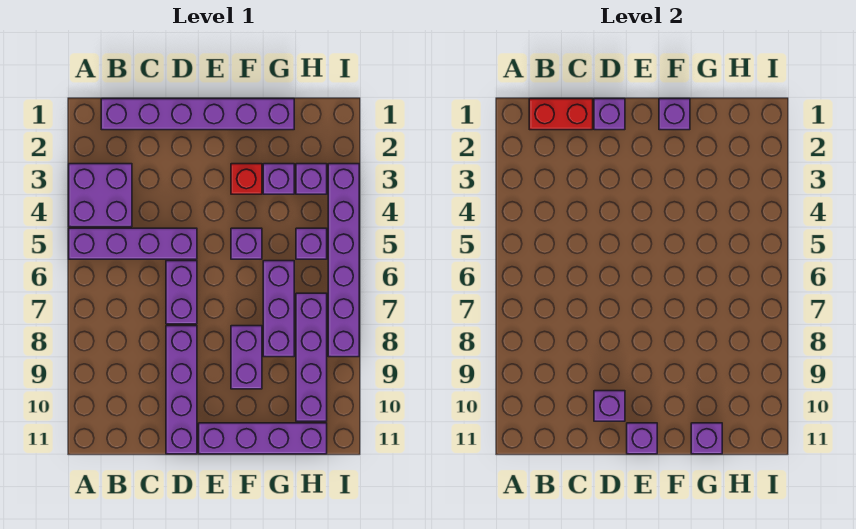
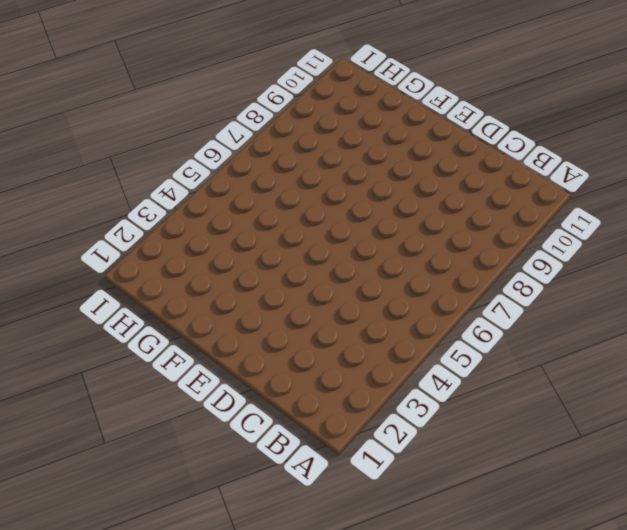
none -> purple 2x2 brick [69,164,132,227]
none -> purple 1x4 brick [69,228,197,259]
none -> purple 1x6 brick [101,99,294,130]

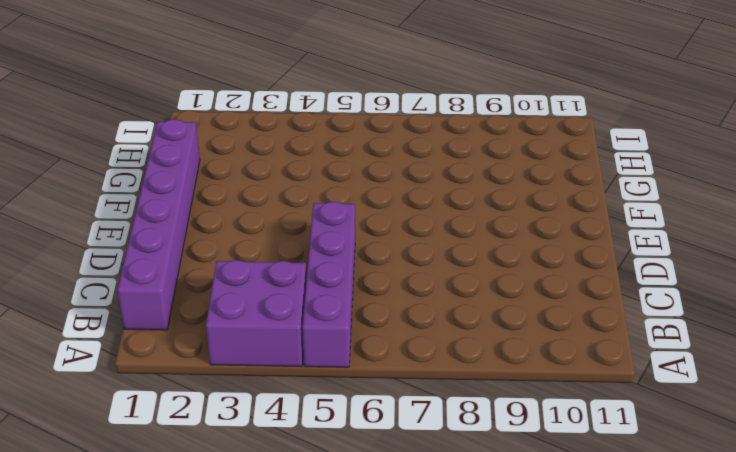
none -> purple 1x2 brick [166,261,197,324]
none -> purple 1x4 brick [166,326,197,454]
none -> purple 1x4 brick [199,423,327,454]

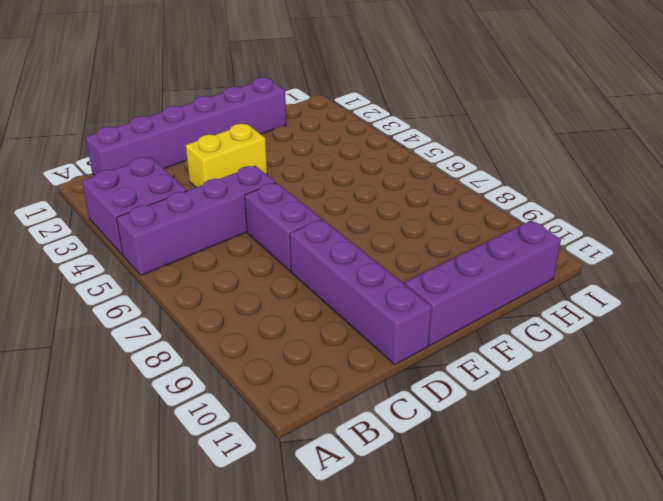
yellow 1x2 brick [186,124,267,187] -> none
none -> red 1x1 brick [231,164,262,194]
none -> purple 1x1 brick [231,228,262,259]
none -> purple 1x2 brick [231,326,262,389]

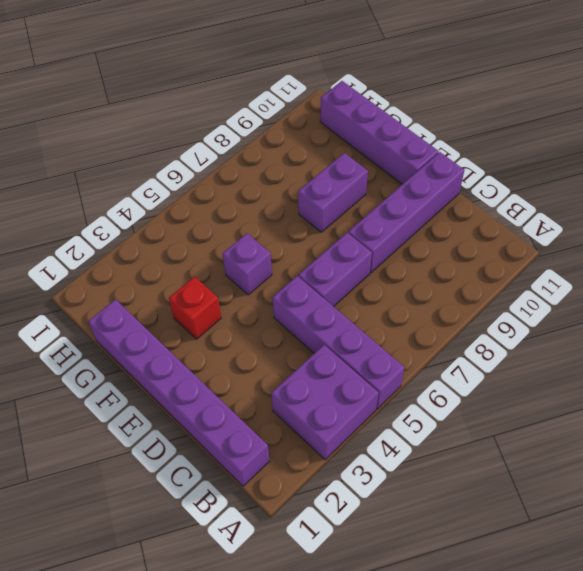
none -> purple 1x1 brick [263,164,294,194]
none -> purple 1x3 brick [263,261,294,357]
none -> purple 1x1 brick [296,164,327,194]

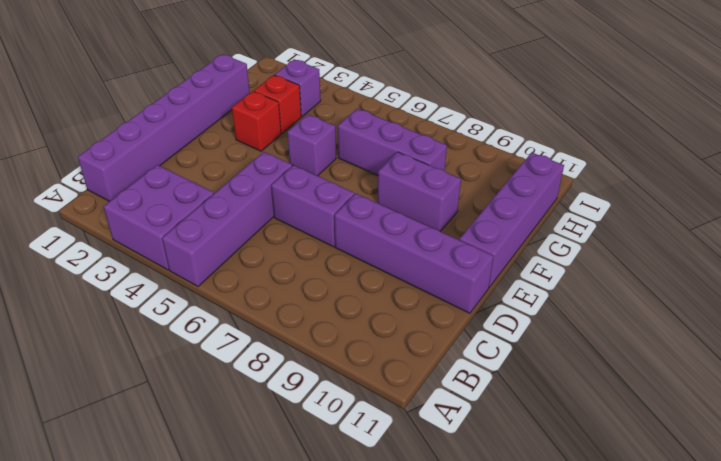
red 1x1 brick [254,75,301,133] -> purple 1x1 brick [263,164,294,194]
none -> purple 1x1 brick [296,228,327,259]
none -> purple 1x4 brick [296,293,327,421]
none -> purple 1x6 brick [328,164,359,357]

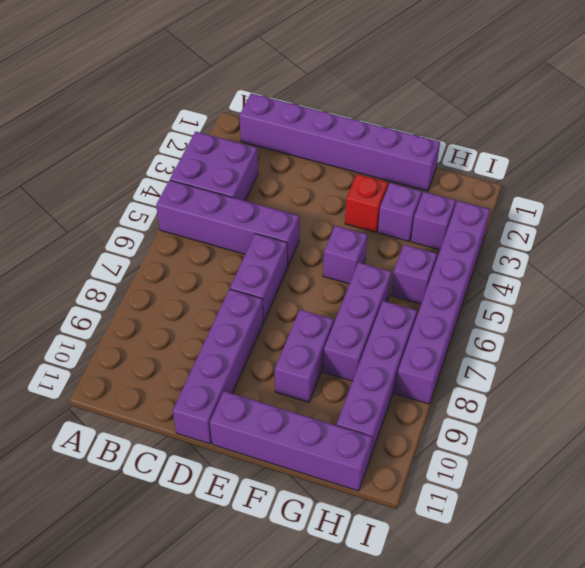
none -> red 1x2 brick [529,99,593,130]
none -> purple 1x1 brick [594,99,625,130]
none -> purple 1x1 brick [594,391,625,421]

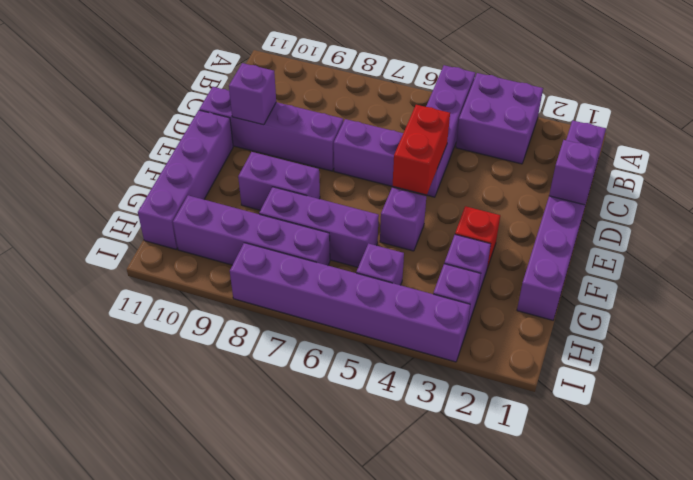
red 1x2 brick [393,105,450,195] -> red 1x2 brick moved to [529,99,593,130]
none -> purple 1x1 brick [627,423,657,454]
none -> purple 1x1 brick [659,99,690,130]
none -> purple 1x1 brick [691,423,722,454]

